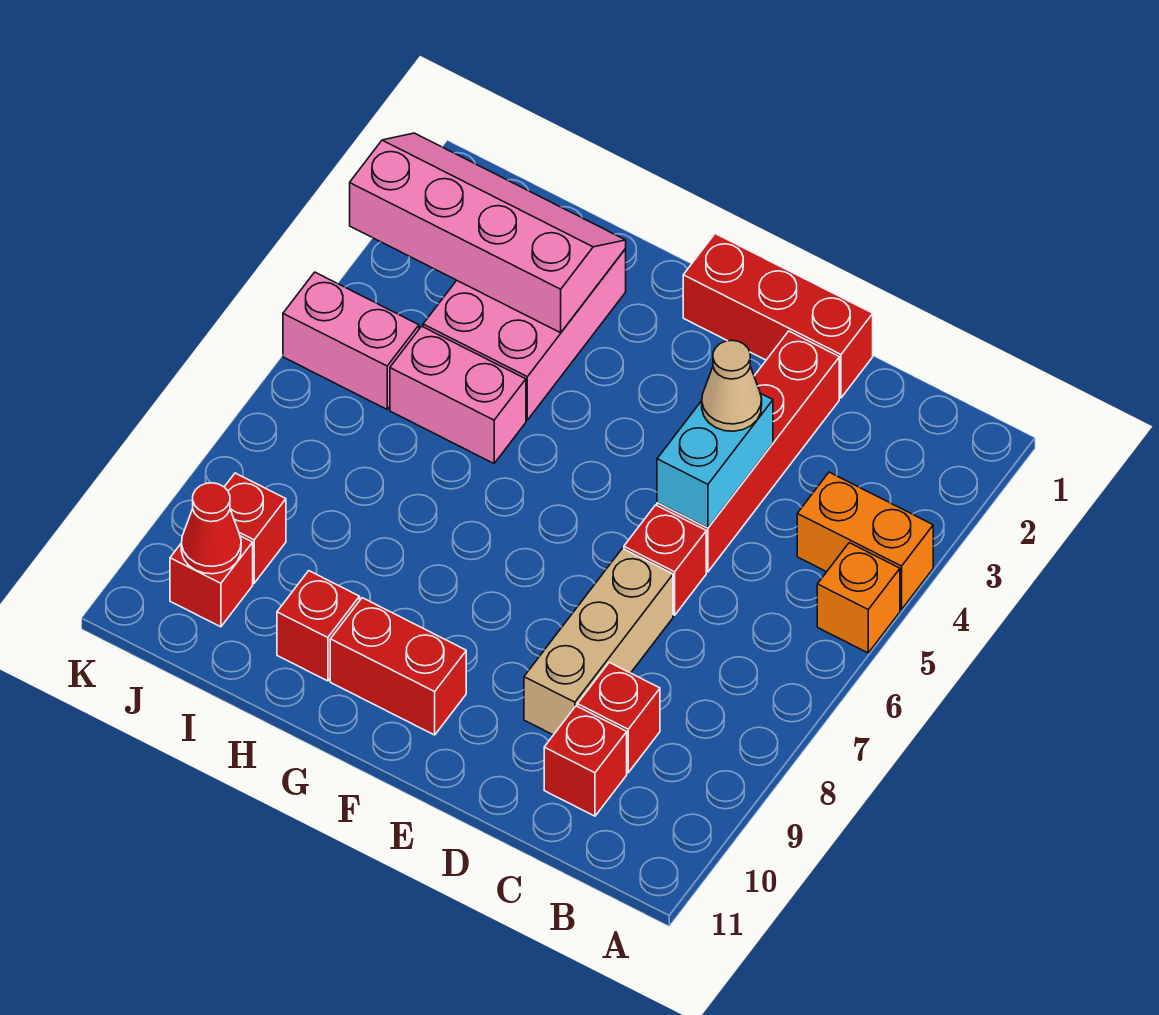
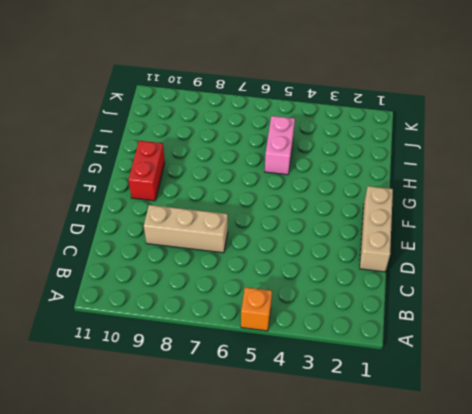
tan 1x3 brick [360,186,393,272] -> red 1x3 brick [683,234,873,398]
none -> orange 1x2 brick [797,472,933,610]
none -> red 1x1 brick [577,662,660,773]
none -> red 1x1 brick [544,706,627,816]

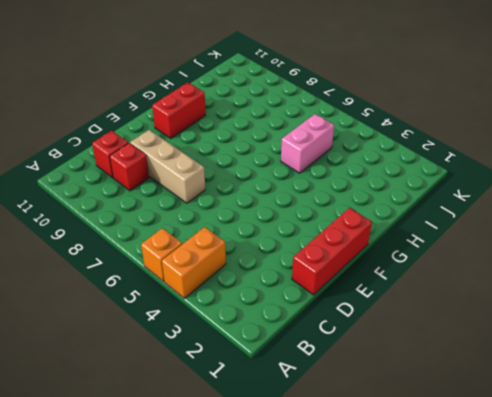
none -> red 1x4 brick [657,331,839,572]
none -> red 1x1 brick [624,505,706,615]
none -> pink 2x3 brick [423,249,626,420]

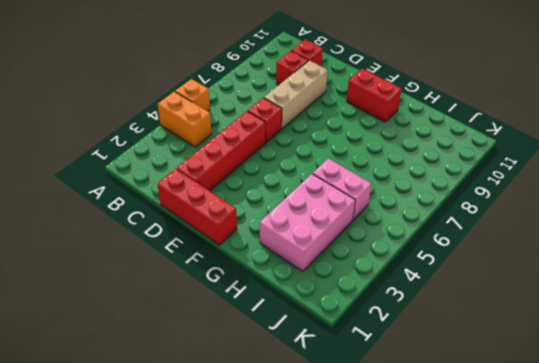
none -> red 1x1 brick [277,571,360,681]
none -> pink 1x2 brick [283,272,419,409]
none -> red 1x1 brick [225,473,286,583]

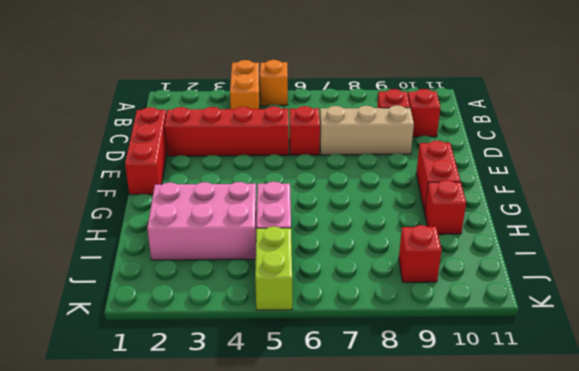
lime 1x2 brick [255,226,292,310] -> pink 1x2 brick [283,272,419,409]
none -> red 1x1 brick [170,536,253,627]
none -> cyan 1x2 brick [657,393,773,528]
none -> pink 2x4 slope [350,133,626,333]

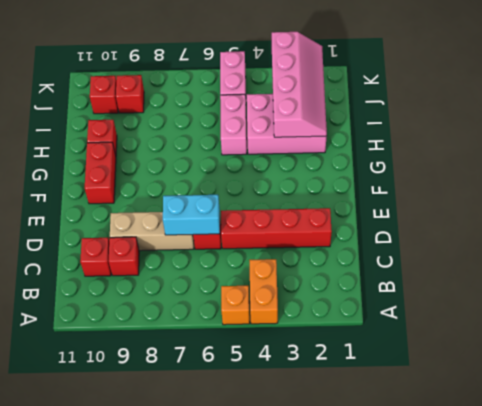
cyan 1x2 brick [163,195,220,235] -> cyan 1x2 brick moved to [657,393,773,528]
none -> red 1x3 brick [683,234,873,398]
none -> red 1x1 cone [181,483,241,574]
none -> tan 1x1 cone [702,340,762,431]

